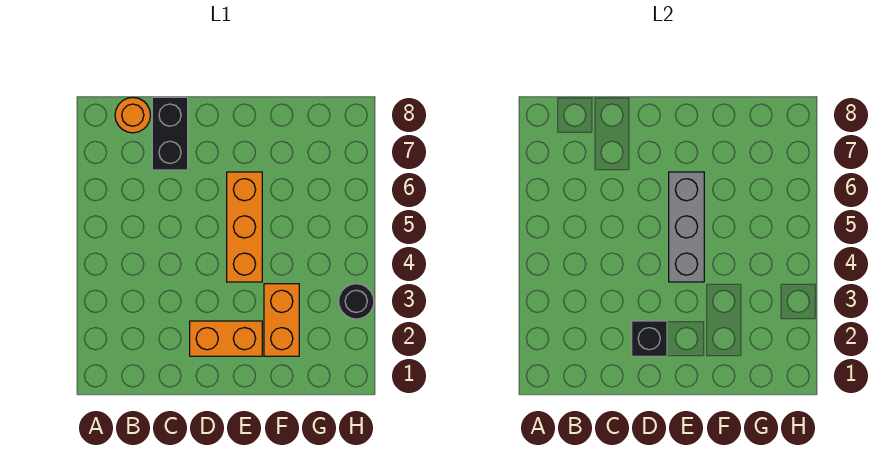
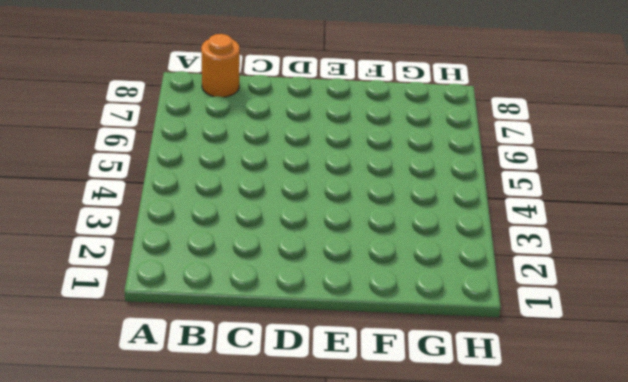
none -> black 1x2 brick [152,97,188,170]
none -> orange 1x2 brick [190,321,262,356]

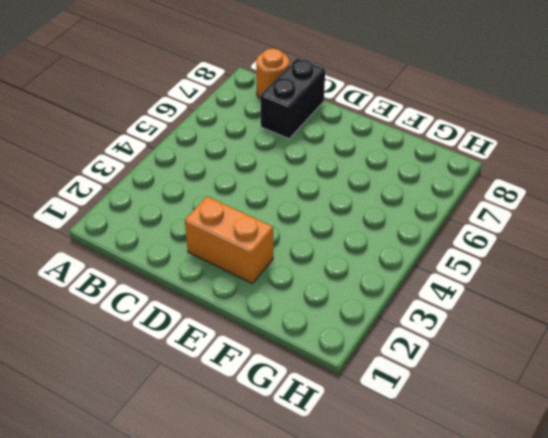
none -> orange 1x3 brick [227,172,262,282]
none -> orange 1x2 brick [264,284,299,356]

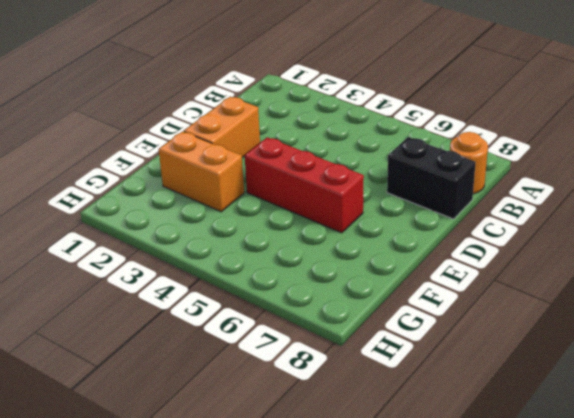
red 1x3 brick [245,137,364,233] -> orange 1x3 brick [227,172,262,282]
none -> black 1x1 round brick [339,284,374,319]
none -> black 1x1 brick [632,321,667,356]

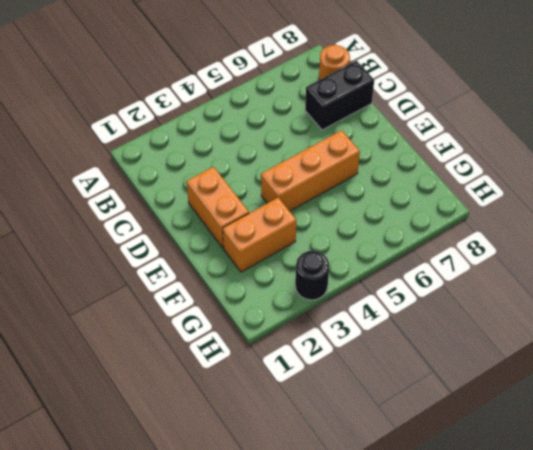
none -> black 1x1 brick [632,321,667,356]
none -> grey 1x3 brick [669,172,704,282]

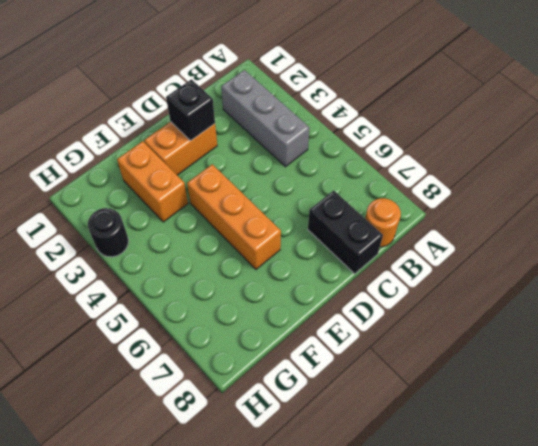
grey 1x3 brick [221,70,310,167] -> grey 1x3 brick moved to [669,172,704,282]

